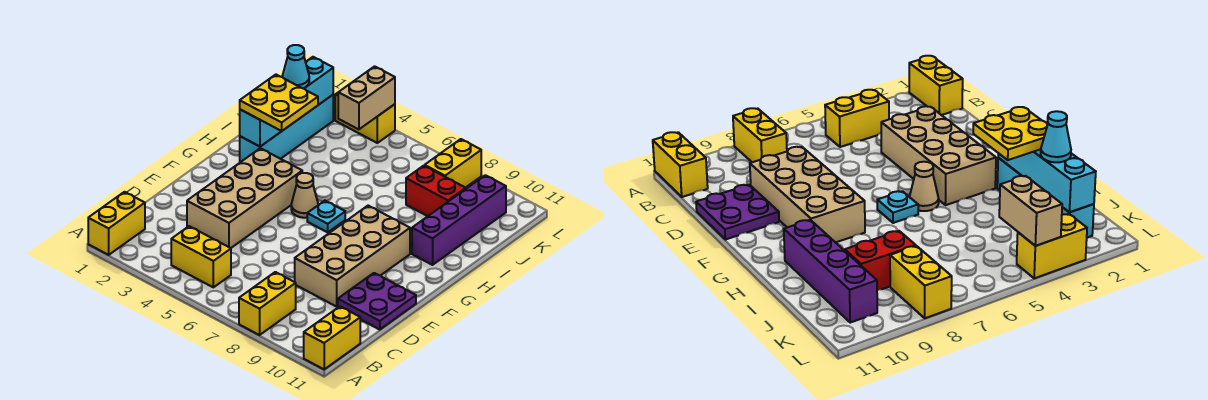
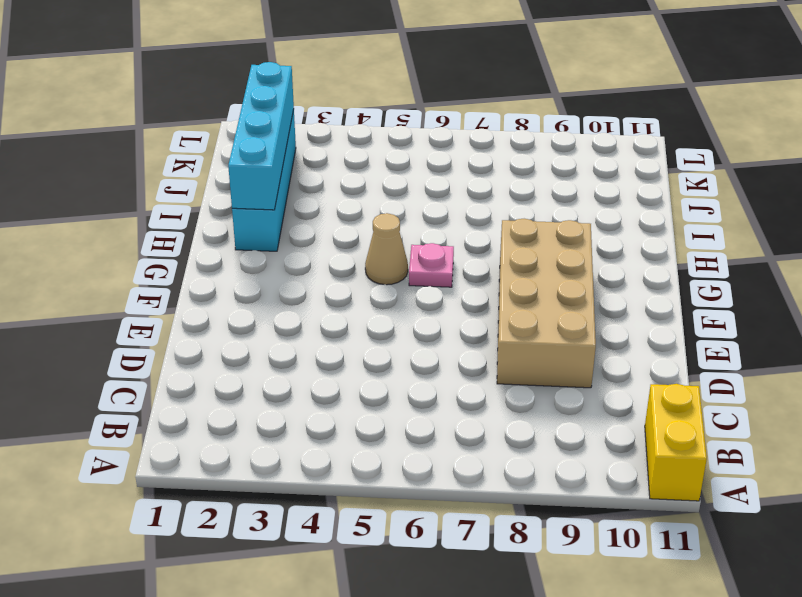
pink 1x1 plate [409,243,454,287] -> cyan 1x1 plate [307,201,345,232]
none -> yellow 1x2 brick [88,192,145,255]
none -> yellow 1x2 brick [239,272,296,335]
none -> yellow 1x2 brick [171,226,231,287]

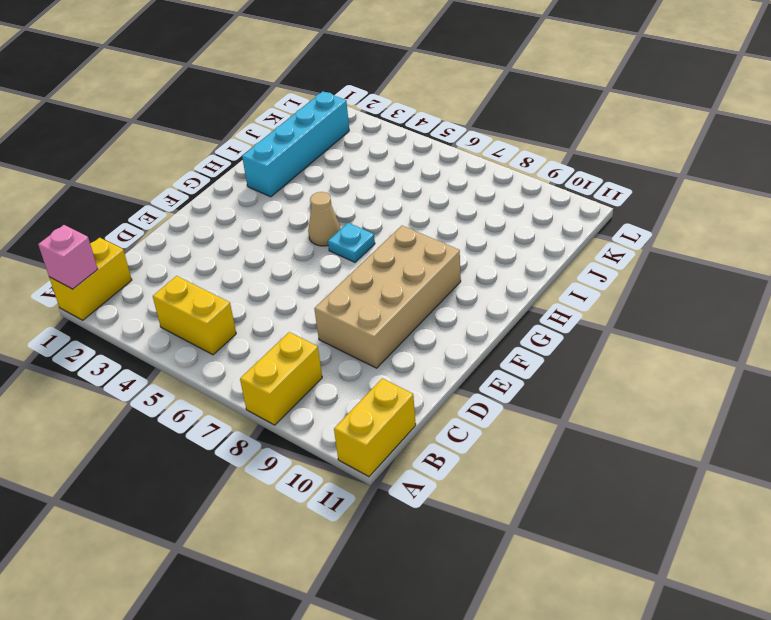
pink 1x1 brick [38,225,98,289] -> none
none -> tan 2x4 brick [187,148,302,248]
none -> purple 2x2 plate [338,273,416,330]
none -> purple 1x4 brick [412,175,506,265]

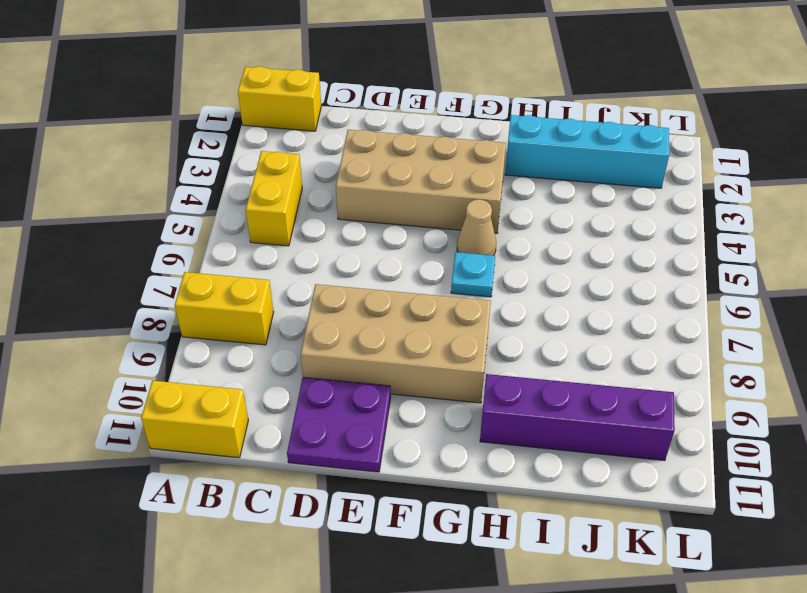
none -> red 1x2 brick [406,166,466,216]
none -> yellow 1x2 brick [425,139,481,188]
none -> yellow 1x2 brick [335,93,395,143]

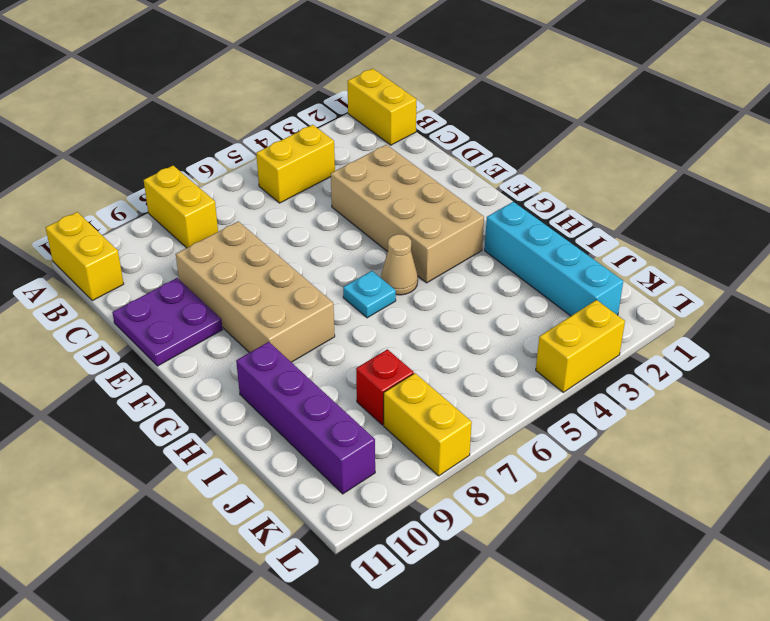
red 1x1 brick [356,349,414,425] -> red 1x2 brick [406,166,466,216]
none -> cyan 1x4 brick [240,57,333,147]
none -> tan 1x2 brick [338,66,395,129]
none -> yellow 2x2 plate [240,75,318,131]

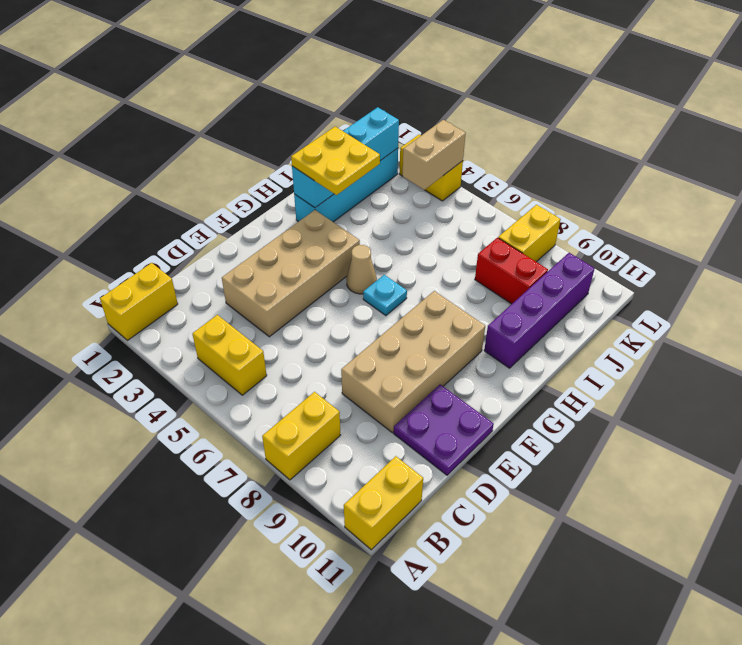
none -> cyan 1x1 cone [282,45,309,88]

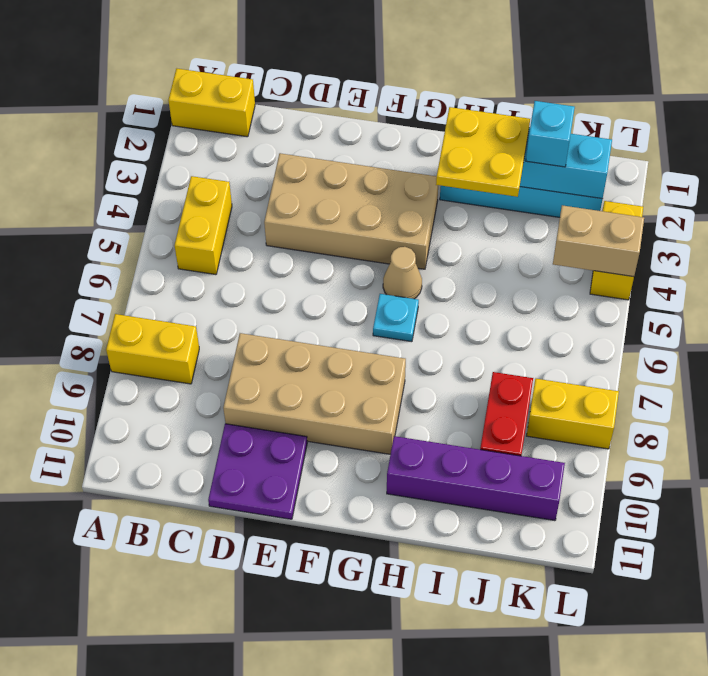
cyan 1x1 brick [526,101,575,167] -> cyan 1x1 cone [282,45,309,88]
none -> yellow 1x2 brick [304,306,360,369]

